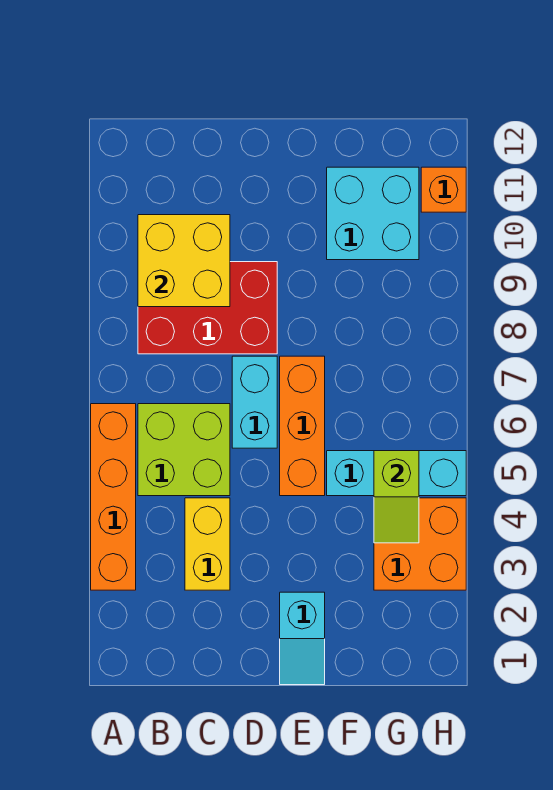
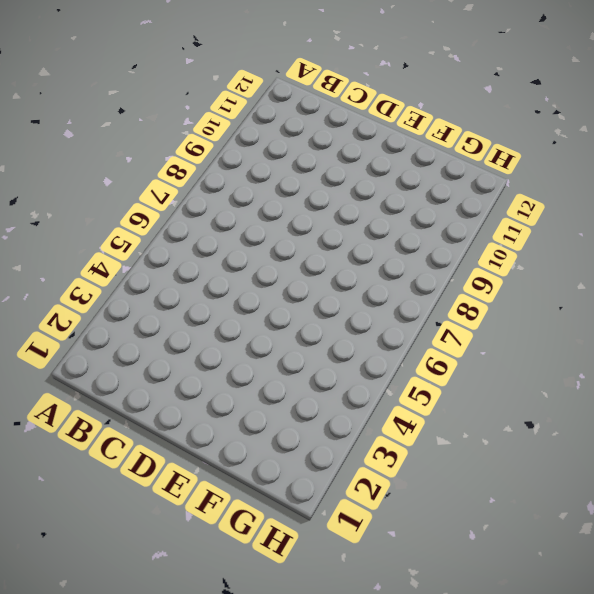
none -> orange 1x4 brick [91,404,136,590]
none -> lime 2x2 brick [138,404,230,496]
none -> red 2x3 brick [138,262,277,354]

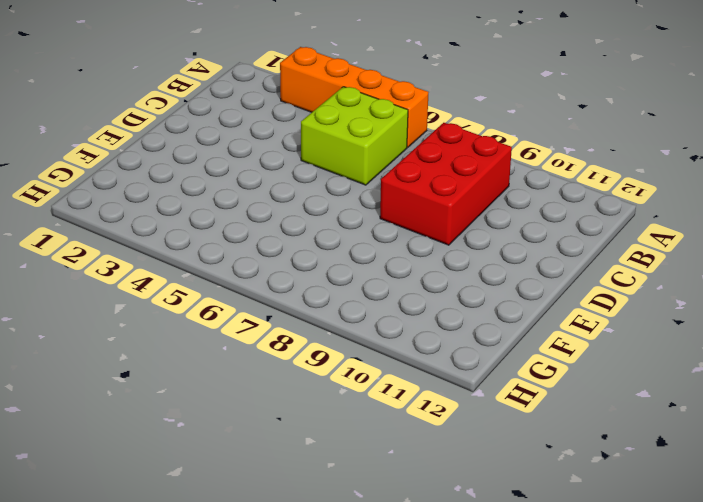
none -> yellow 1x2 brick [185,498,230,590]
none -> cyan 1x2 brick [232,356,277,448]
none -> cyan 1x2 slope [280,592,325,685]

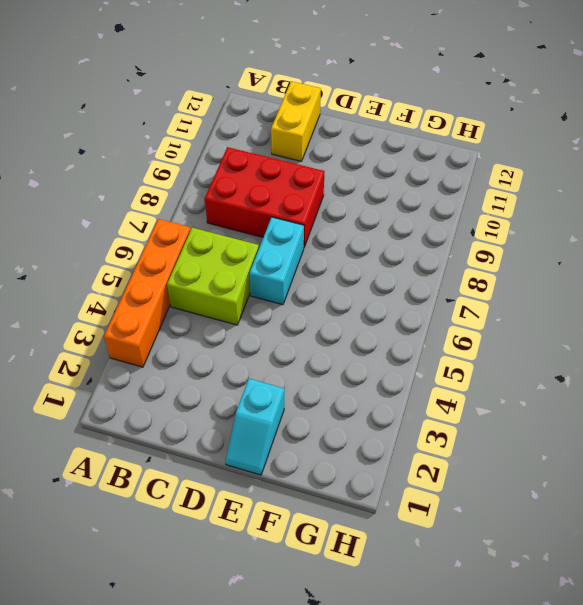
yellow 1x2 brick [271,81,321,161] -> yellow 1x2 brick moved to [185,498,230,590]
none -> orange 1x3 brick [280,356,325,496]
none -> cyan 1x3 brick [327,451,466,496]
none -> cyan 2x2 brick [327,167,419,260]

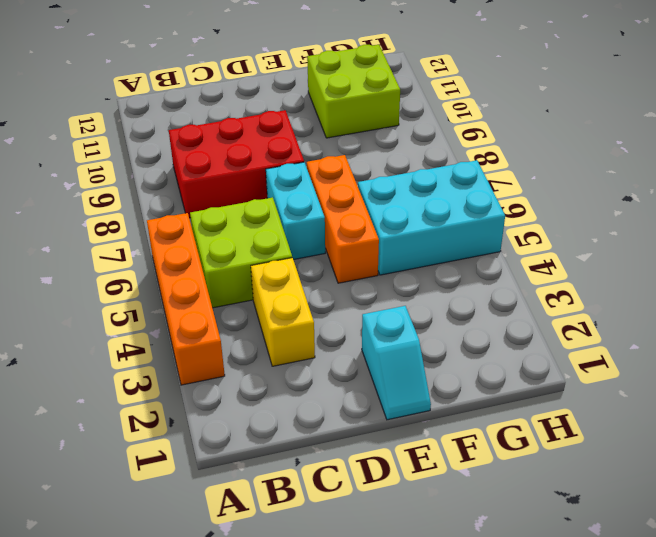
cyan 2x3 brick [358,160,505,275] -> cyan 1x3 brick [327,451,466,496]
lime 2x2 brick [307,45,400,138] -> cyan 2x2 brick [327,167,419,260]
none -> orange 2x2 brick [374,498,466,590]
none -> orange 1x1 brick [421,167,466,212]
none -> yellow 2x2 brick [138,215,230,307]

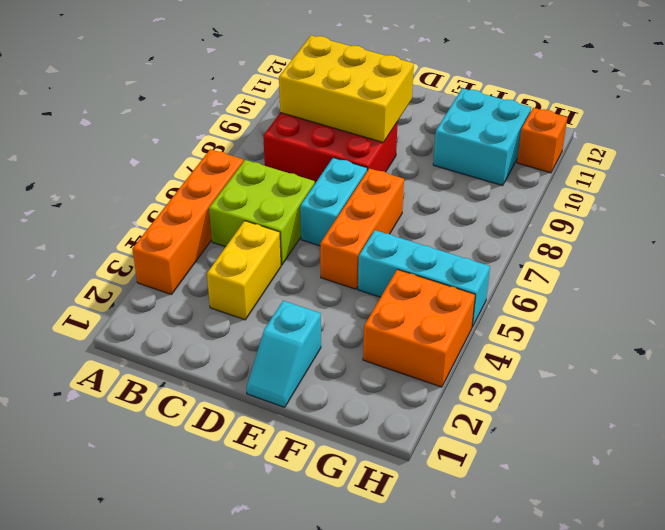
yellow 2x3 brick [279,35,414,143] -> yellow 2x2 brick [138,215,230,307]
none -> lime 1x2 slope [374,451,419,543]

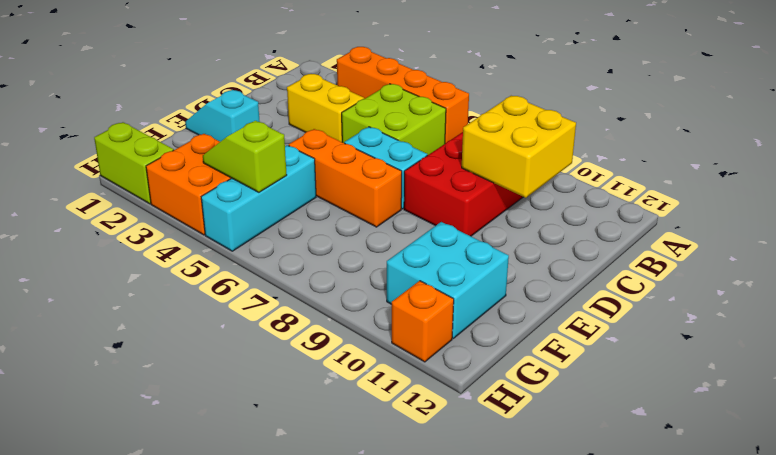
lime 1x2 brick [94,122,174,204] -> none

